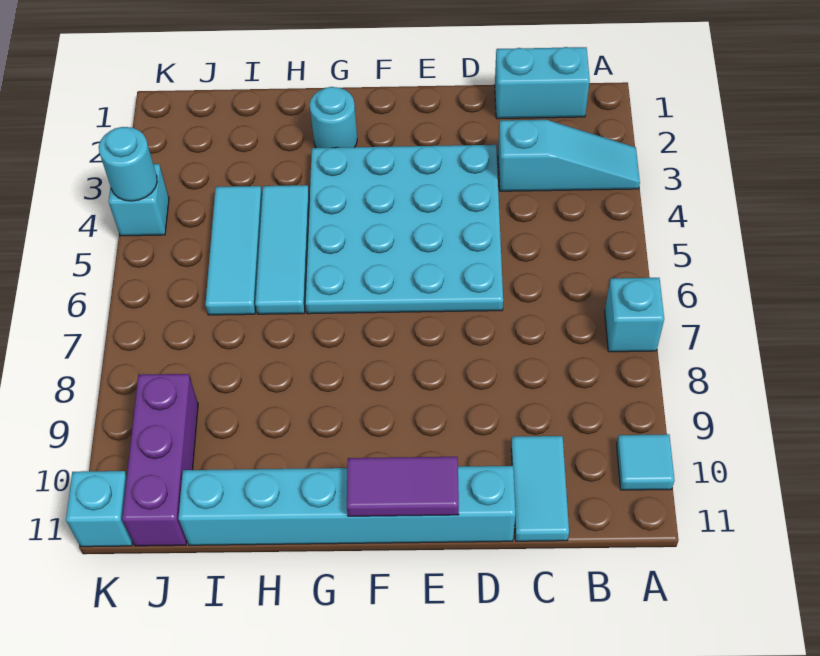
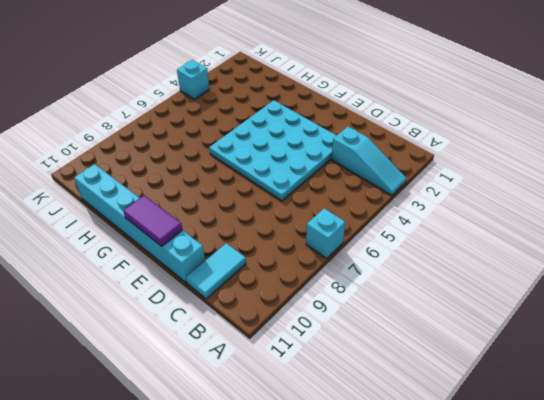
none -> cyan 1x1 tile [617,434,674,490]
none -> cyan 1x2 brick [495,47,590,119]
none -> cyan 1x1 round brick [309,87,357,148]

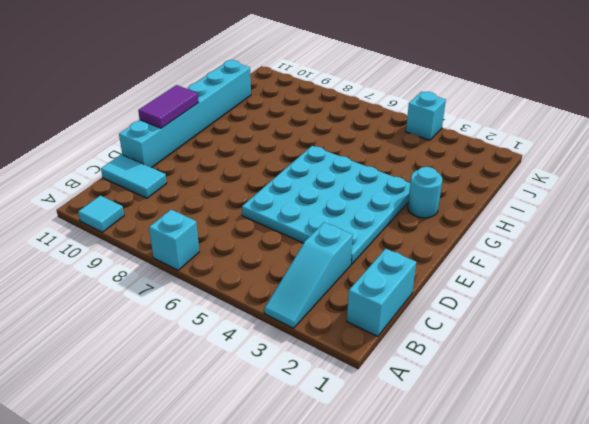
none -> cyan 1x3 tile [255,185,309,314]
none -> cyan 1x3 tile [205,186,262,315]
none -> purple 1x3 brick [122,374,198,546]

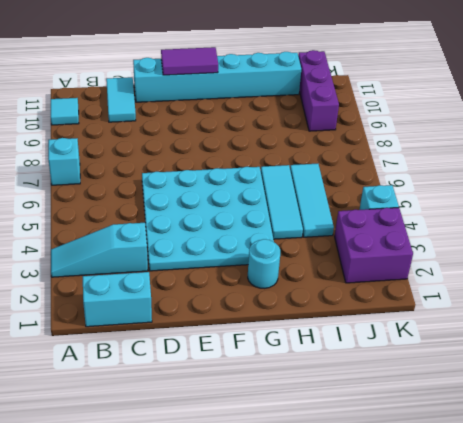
purple 2x2 brick [334,208,413,283] -> none
none -> cyan 1x1 brick [66,471,132,547]
none -> cyan 1x1 round brick [99,127,157,201]

